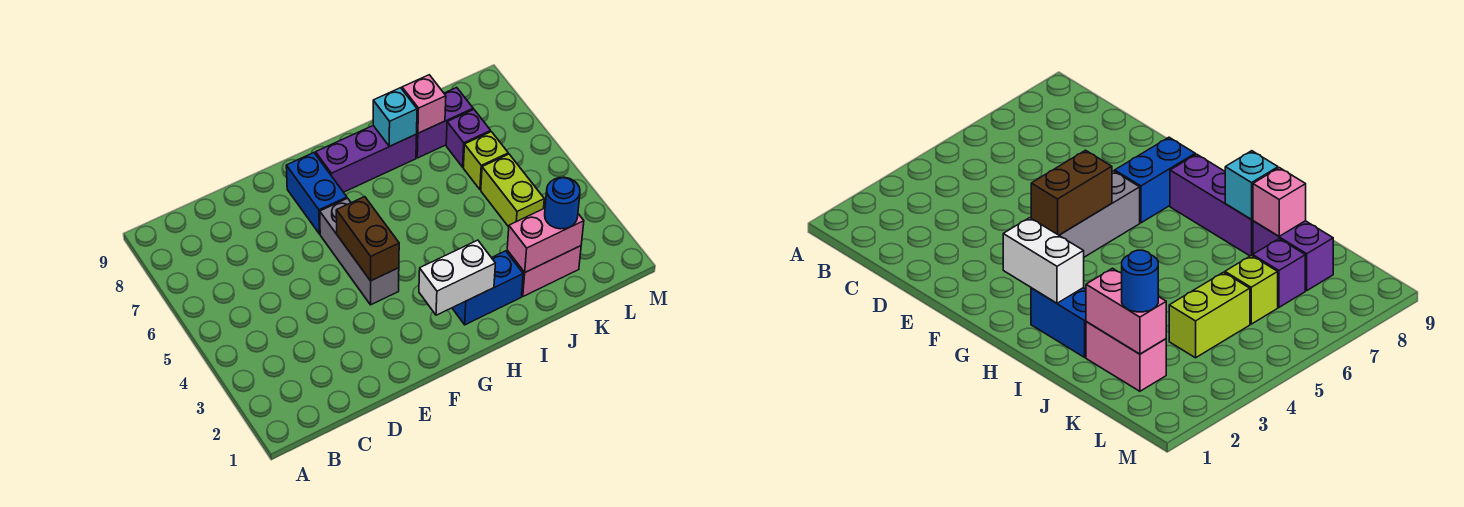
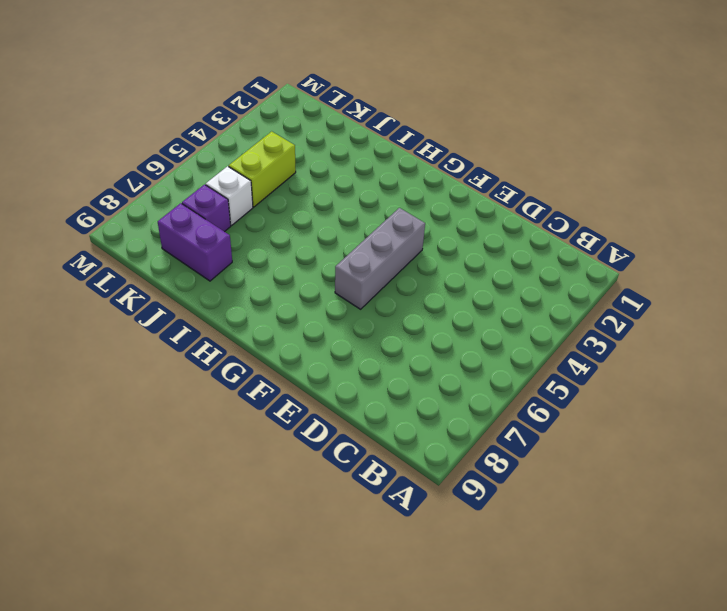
white 1x1 brick [206,166,253,225] -> lime 1x1 brick [463,132,508,190]
none -> blue 1x2 brick [286,153,347,234]
none -> purple 1x3 brick [316,126,417,192]
none -> blue 1x2 brick [452,251,523,325]

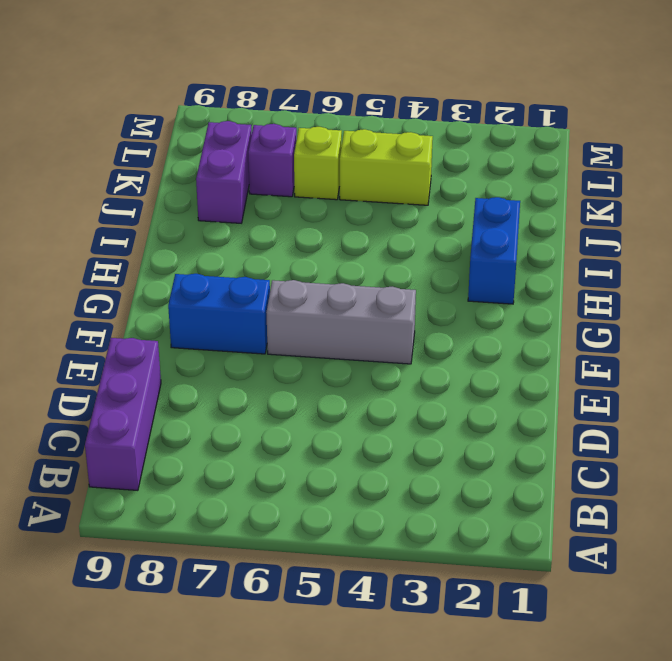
purple 1x3 brick [85,338,161,490] -> purple 1x3 brick moved to [316,126,417,192]
none -> pink 1x2 brick [507,246,581,296]
none -> brown 1x2 brick [336,197,399,281]
none -> white 1x2 brick [419,240,495,315]

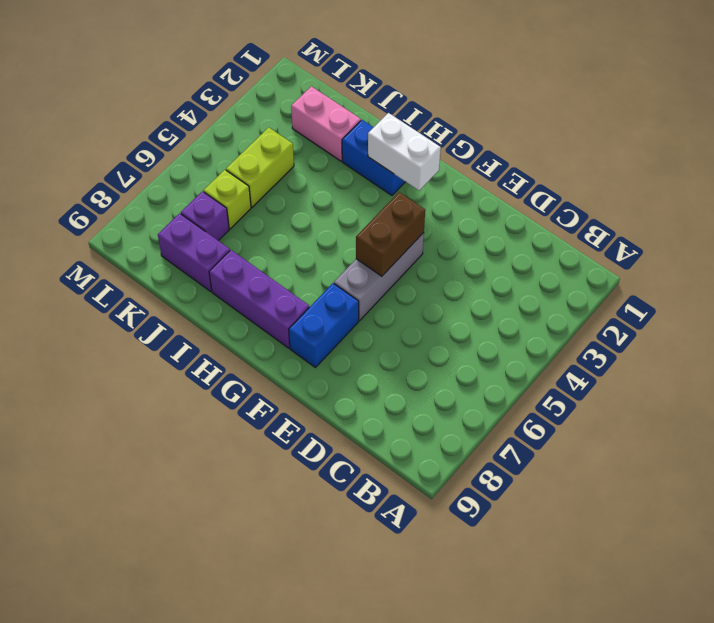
none -> cyan 1x1 brick [373,88,417,146]
none -> pink 1x2 brick [507,208,584,272]
none -> pink 1x1 brick [402,75,446,133]

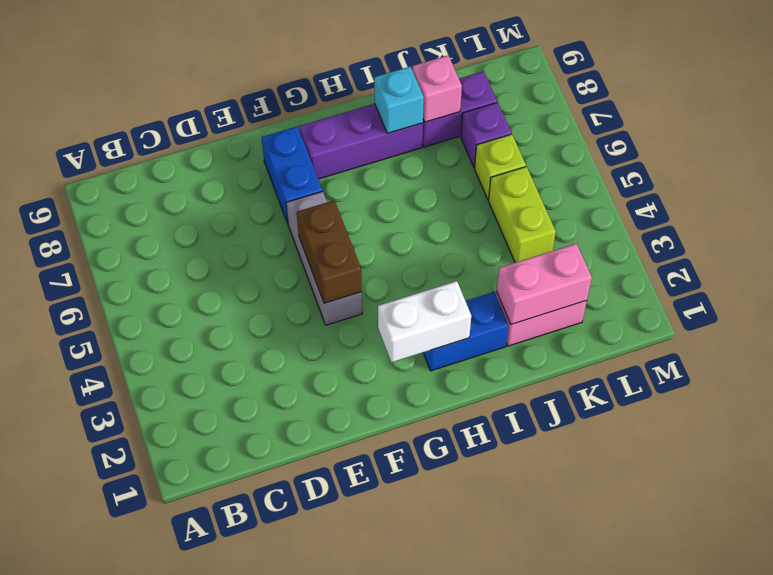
none -> blue 1x1 round brick [545,177,580,229]

